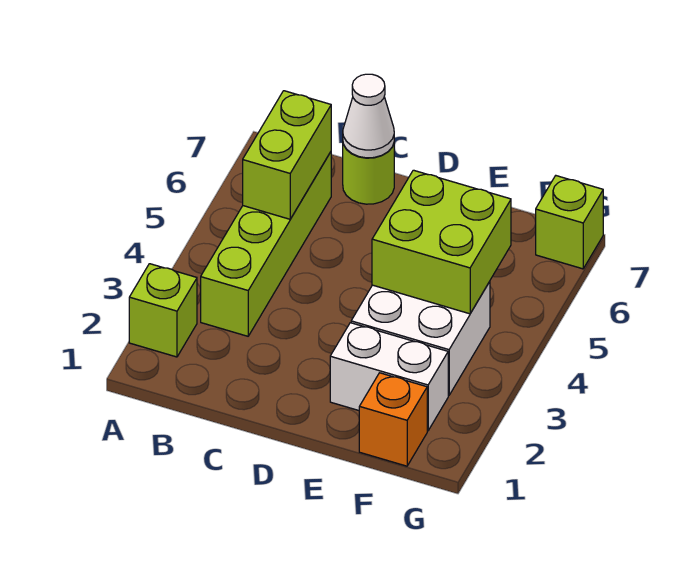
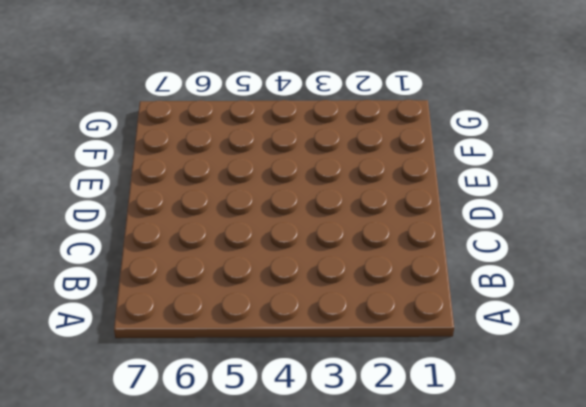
none -> lime 1x1 brick [129,264,197,357]
none -> lime 1x4 brick [200,152,331,336]

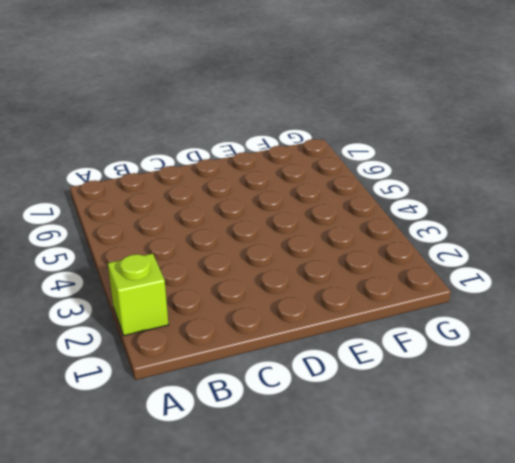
none -> lime 1x4 brick [200,152,331,336]
none -> lime 1x1 round brick [343,144,394,204]

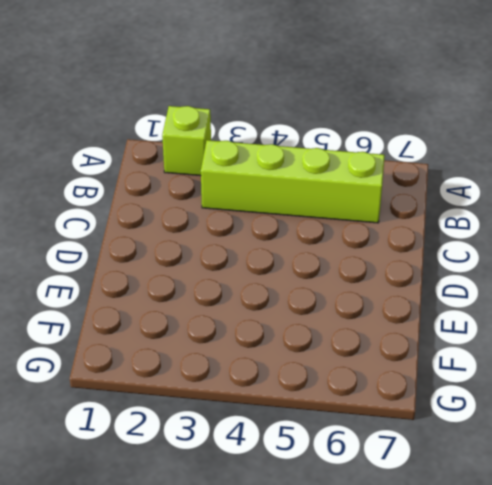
none -> lime 1x1 round brick [343,144,394,204]
none -> white 1x2 brick [330,323,448,431]

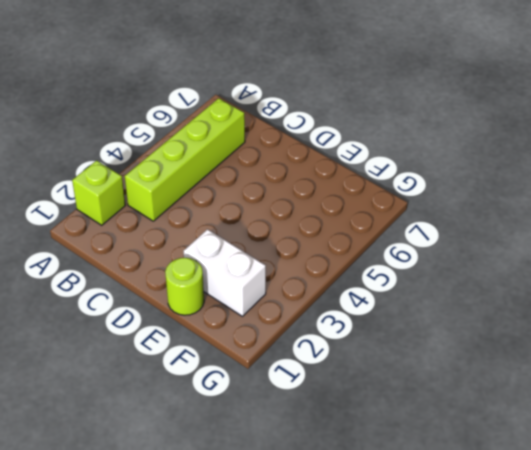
lime 1x1 round brick [165,258,204,315] -> lime 1x1 round brick moved to [343,144,394,204]
none -> white 2x2 brick [351,282,490,395]
none -> orange 1x1 brick [359,373,427,466]

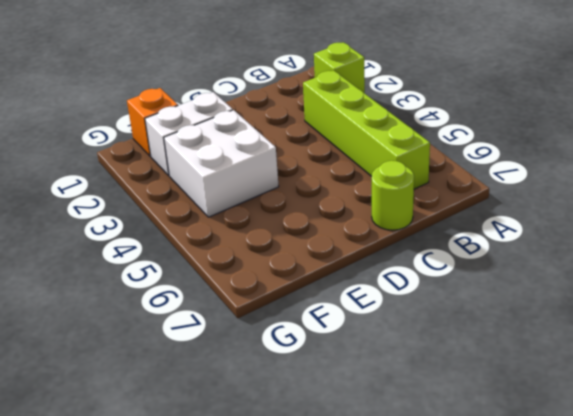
none -> lime 1x1 brick [536,176,603,269]
none -> lime 1x2 brick [243,91,331,219]

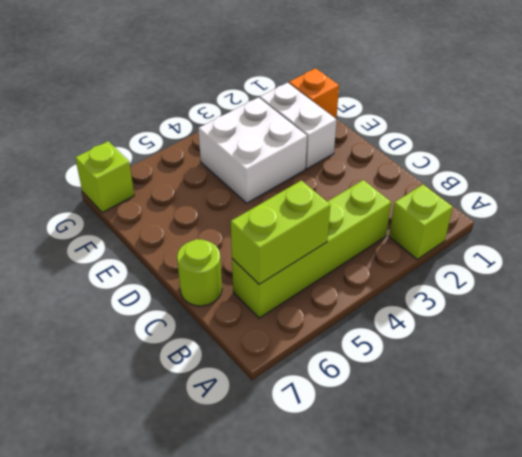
none -> white 1x1 cone [343,74,394,158]
none -> lime 2x2 brick [372,170,511,314]

